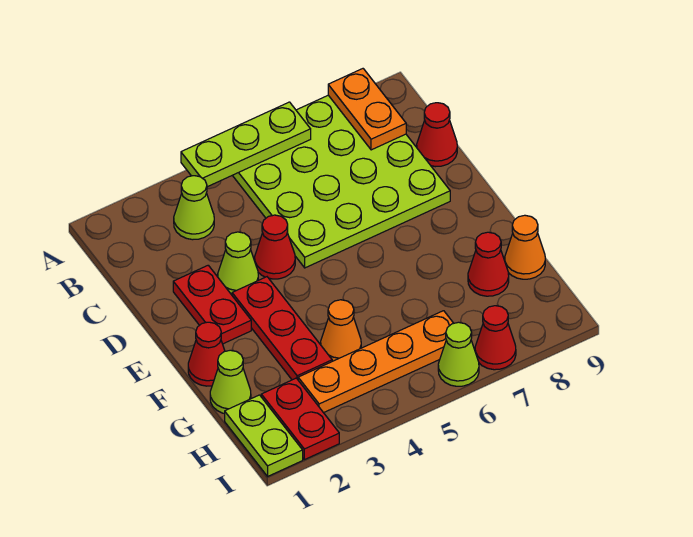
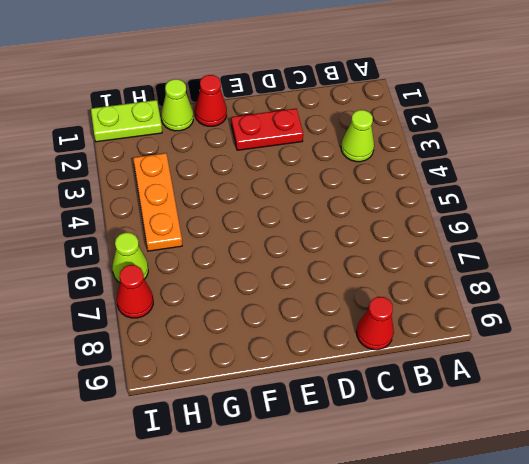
orange 1x3 plate [133,153,182,251] -> orange 1x4 plate [298,311,454,413]
none -> lime 4x4 plate [232,95,450,268]
none -> lime 1x1 cone [218,232,258,295]
none -> red 1x1 cone [255,215,295,279]

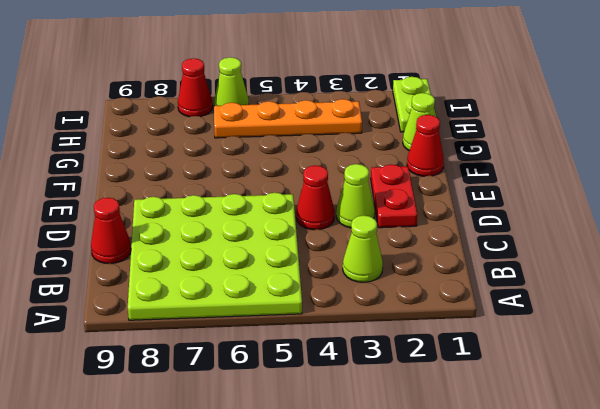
none -> red 1x3 plate [232,277,332,380]
none -> orange 1x1 cone [321,300,361,361]
none -> red 1x1 cone [468,232,509,296]

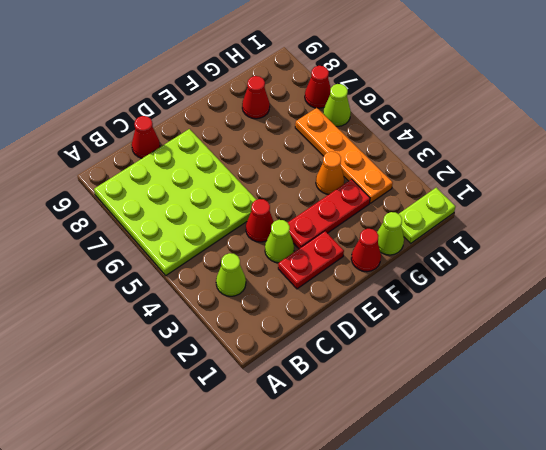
none -> orange 1x1 cone [505,215,545,279]
none -> red 1x2 plate [261,378,339,460]
none -> lime 1x3 plate [181,102,311,187]

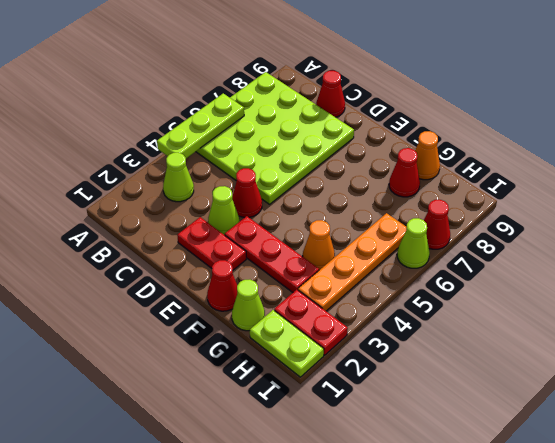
none -> orange 1x2 plate [328,69,406,150]

